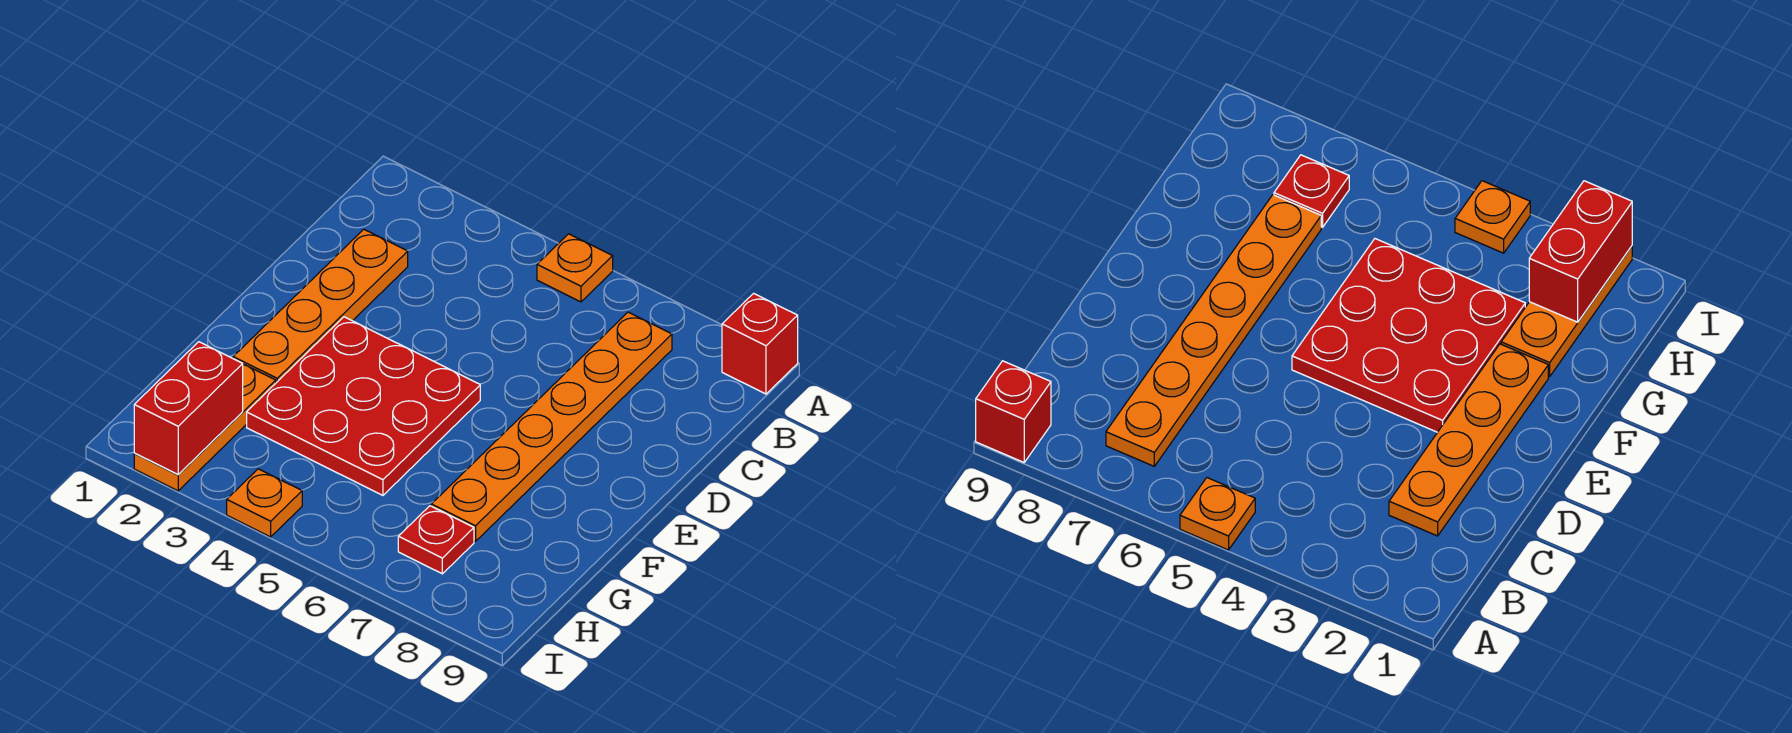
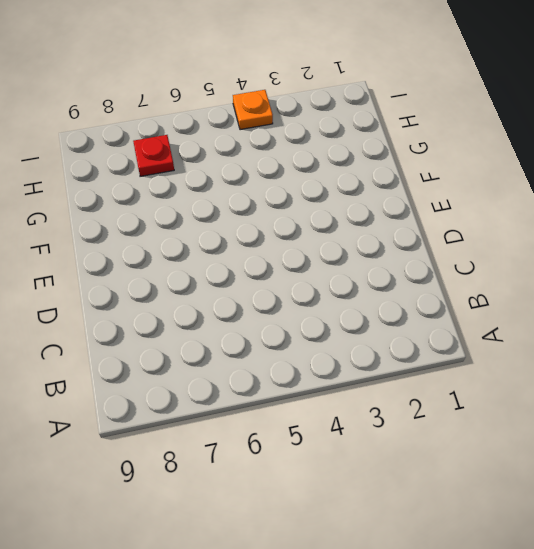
none -> orange 1x1 plate [537,234,613,302]
none -> red 1x1 brick [722,293,798,394]

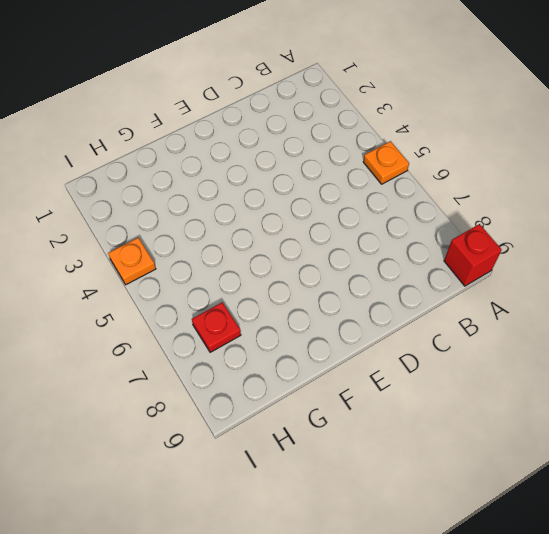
none -> orange 1x6 plate [431,312,672,542]
none -> orange 1x4 plate [233,229,408,383]

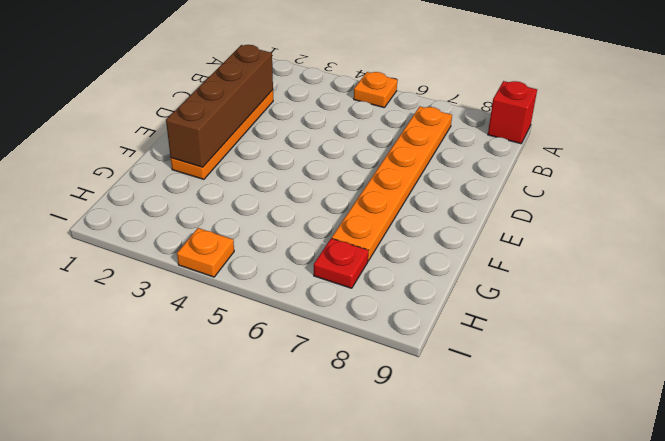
brown 1x4 brick [166,45,273,167] -> none
none -> red 3x3 plate [247,317,480,495]
none -> orange 1x3 plate [134,364,276,491]

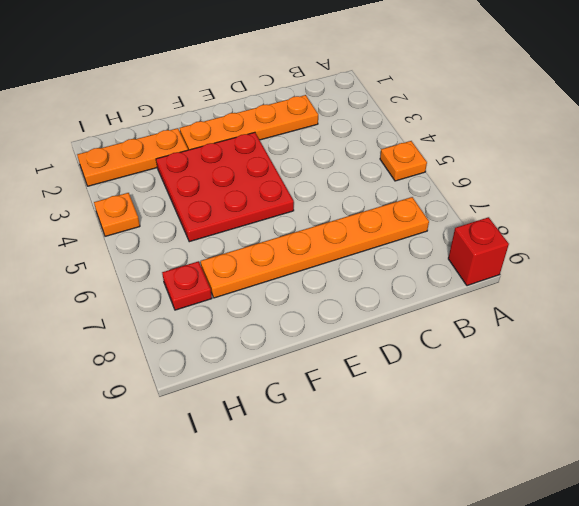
none -> red 1x2 brick [134,342,243,475]

